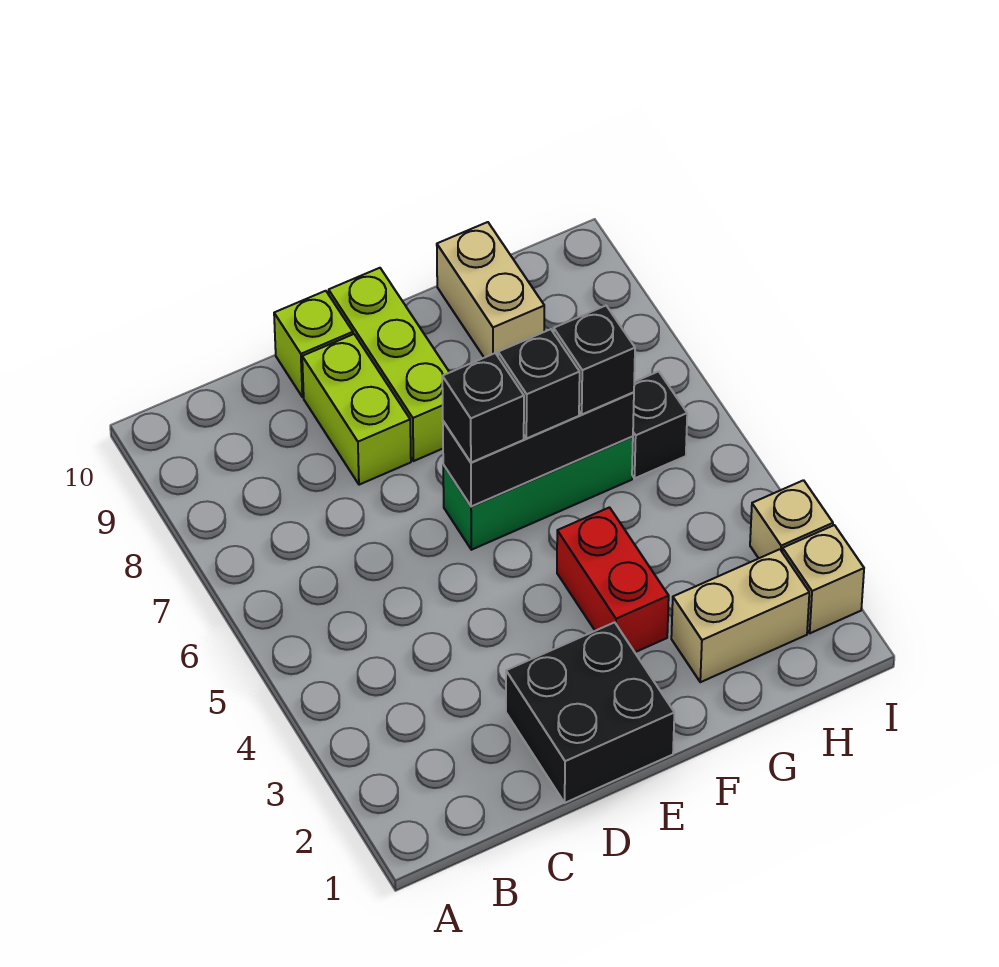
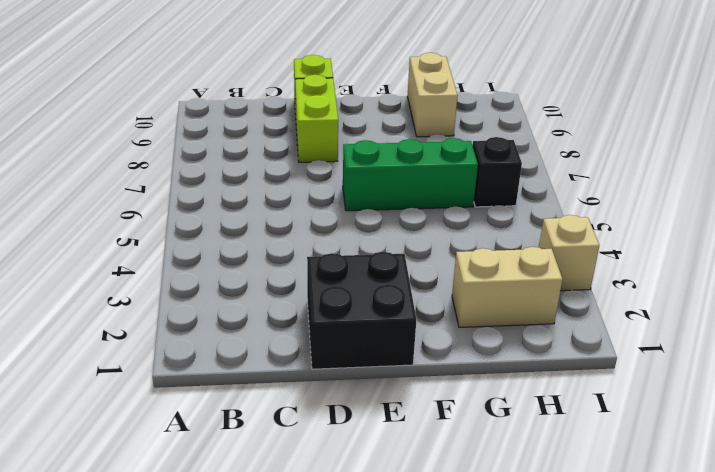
none -> lime 1x3 brick [329,268,450,461]
none -> red 1x2 brick [557,507,669,652]
none -> tan 1x1 brick [782,525,864,633]

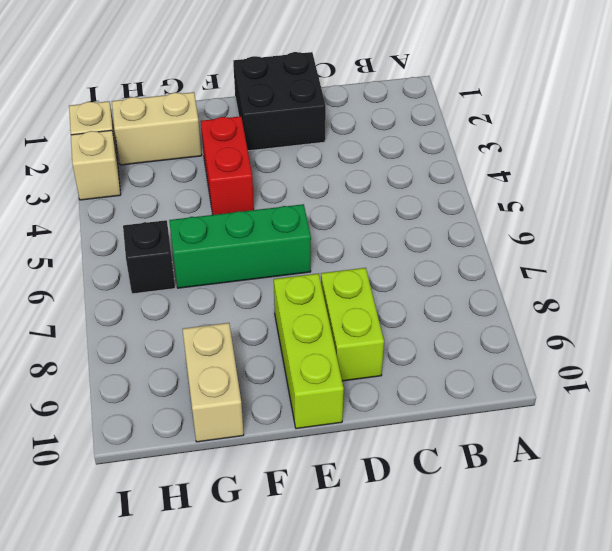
none -> lime 1x1 brick [274,291,353,397]
none -> black 1x3 brick [443,392,634,507]
none -> black 1x1 brick [442,353,524,463]

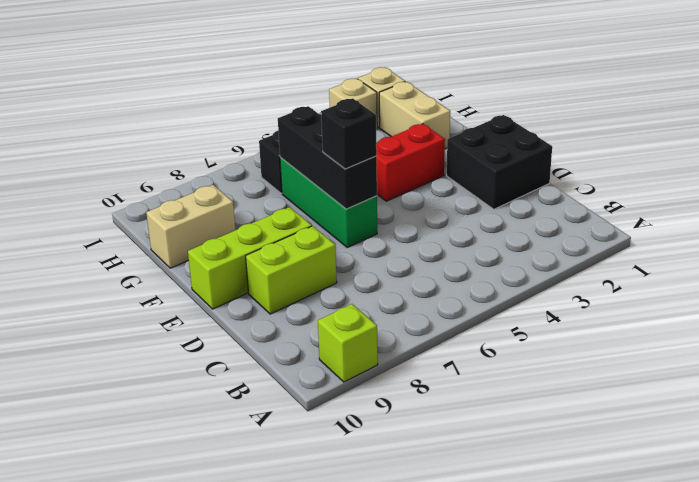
lime 1x1 brick [318,304,378,382] -> lime 1x1 brick moved to [274,291,353,397]
none -> black 1x1 brick [498,329,580,439]
none -> black 1x1 brick [554,306,635,415]

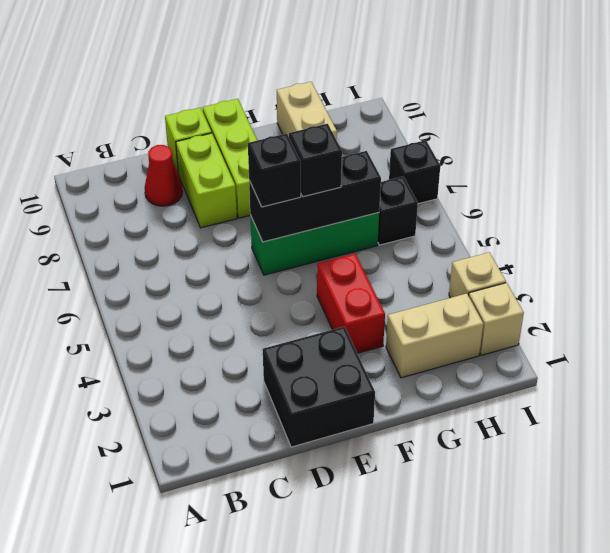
red 1x1 cone [145,145,183,206] -> none
black 1x1 brick [389,140,440,204] -> black 1x1 brick moved to [554,306,635,415]

